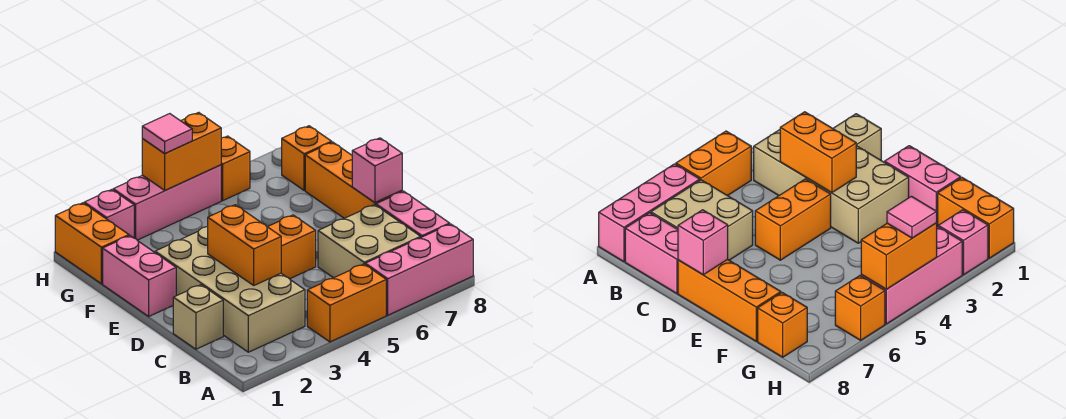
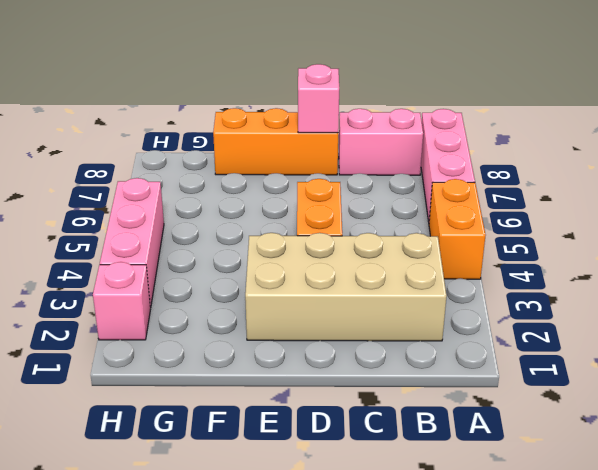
none -> tan 2x2 brick [318,205,421,278]
none -> tan 1x1 brick [173,285,223,349]
none -> pink 1x2 brick [103,236,176,316]

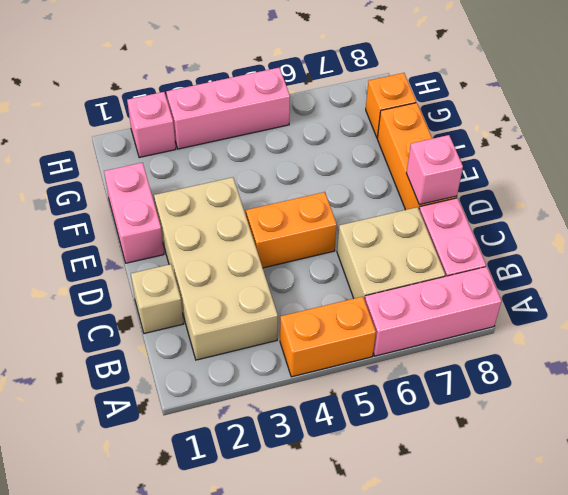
none -> orange 1x2 brick [55,203,129,284]
none -> orange 1x1 brick [221,136,250,201]
none -> orange 1x2 brick [208,205,281,285]

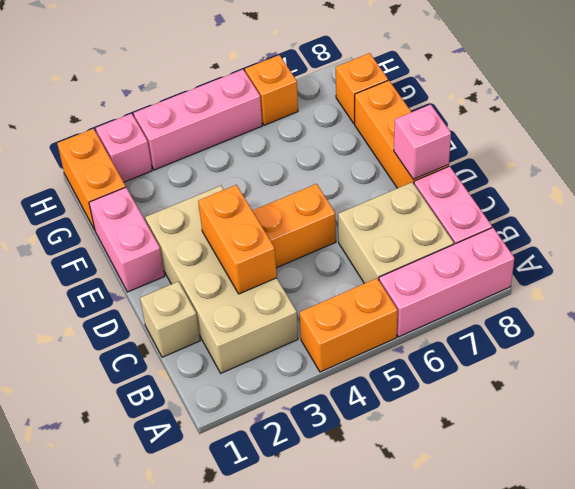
none -> orange 1x2 brick [142,112,221,190]
none -> pink 1x1 tile [142,114,192,154]

